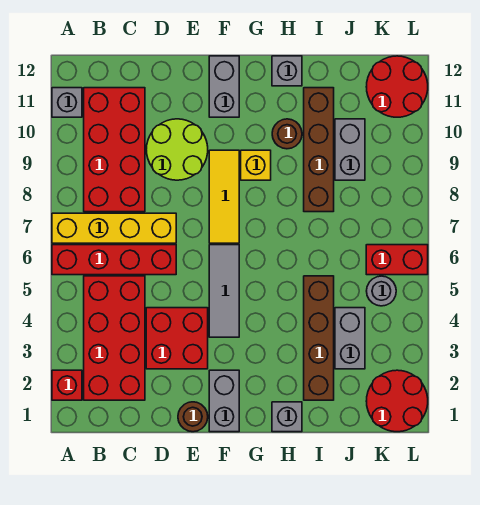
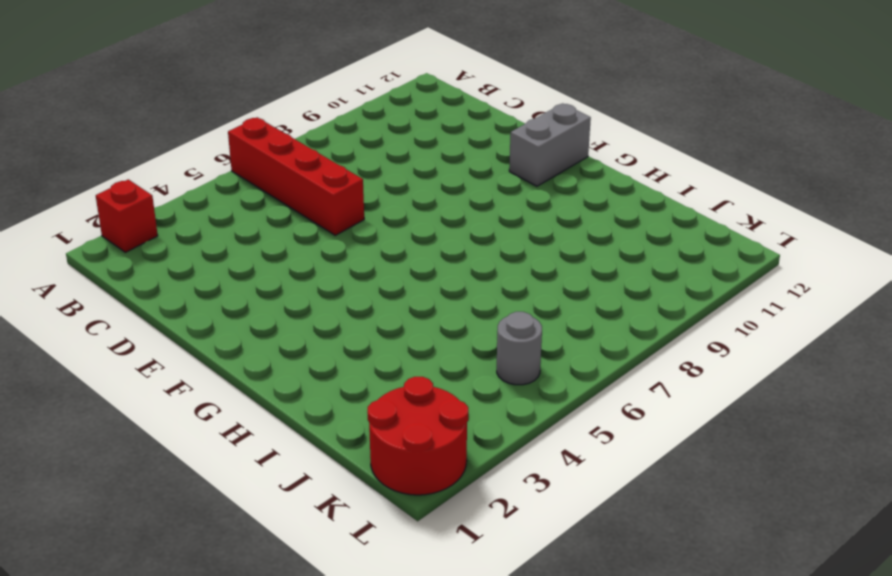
none -> yellow 1x4 brick [52,213,176,243]
none -> grey 1x1 brick [52,88,82,117]
none -> red 2x4 brick [84,276,145,400]

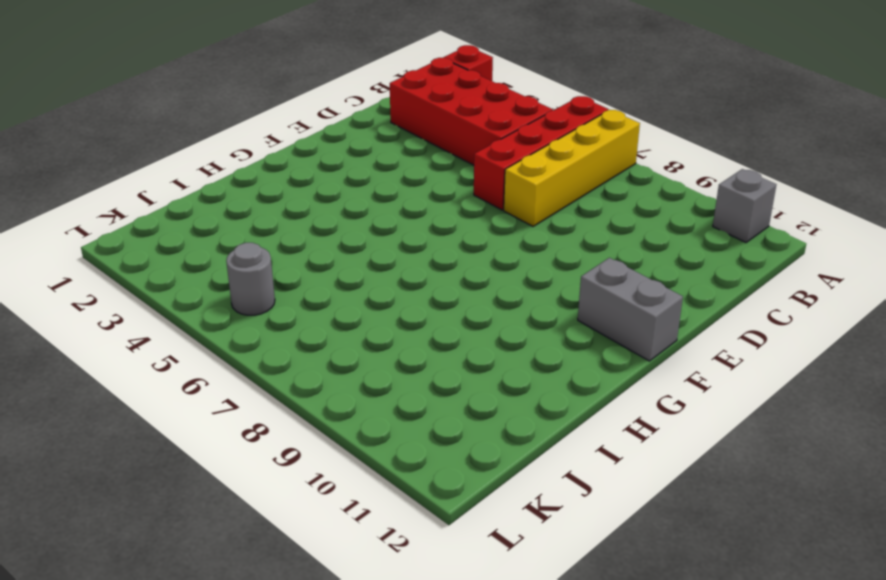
none -> red 2x4 brick [84,88,145,212]
none -> red 2x2 brick [146,308,208,369]
none -> lime 2x2 round brick [146,119,208,180]

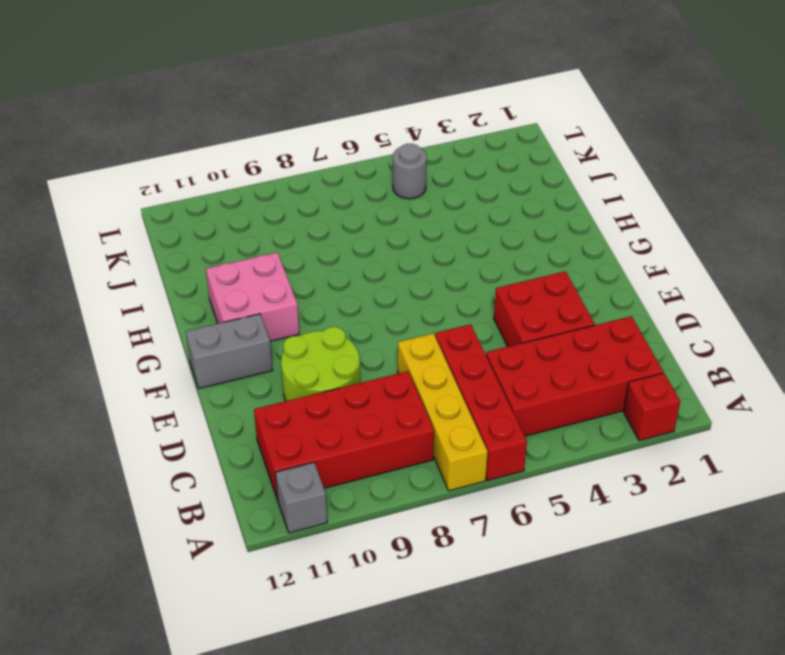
pink 2x2 brick [206,252,299,341] -> brown 1x1 round brick [272,119,302,149]
none -> brown 1x1 round brick [178,402,208,432]
none -> grey 1x2 brick [209,370,239,432]
none -> grey 1x3 tile [209,245,239,337]

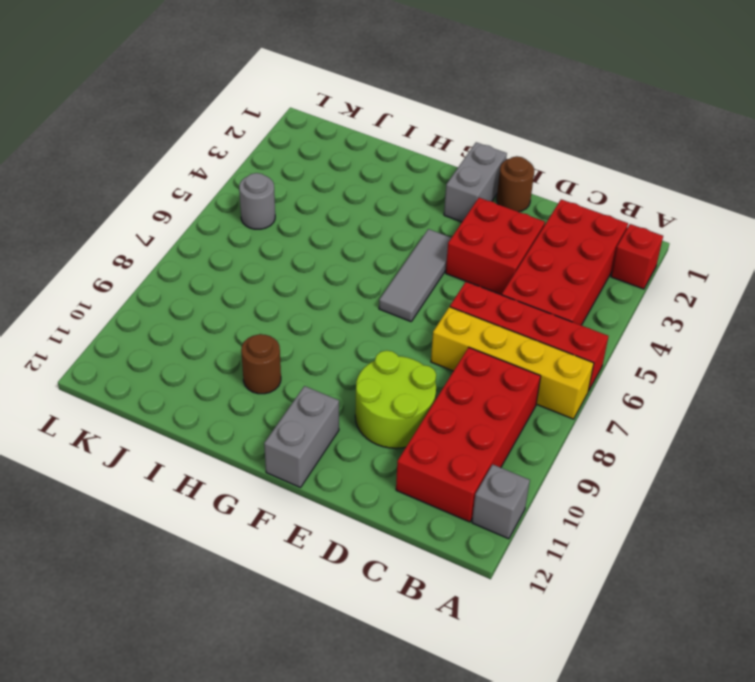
none -> yellow 1x3 tile [209,150,239,243]
none -> yellow 1x1 brick [241,150,271,180]
none -> grey 1x1 brick [272,402,302,432]

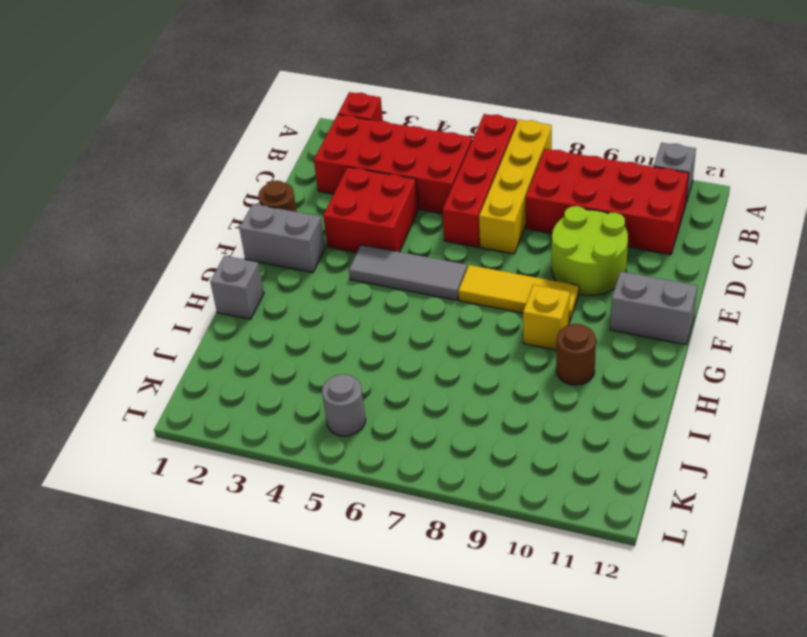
none -> grey 1x1 brick [272,56,302,86]
none -> brown 1x4 brick [304,276,334,400]
none -> brown 1x4 brick [304,88,334,212]

